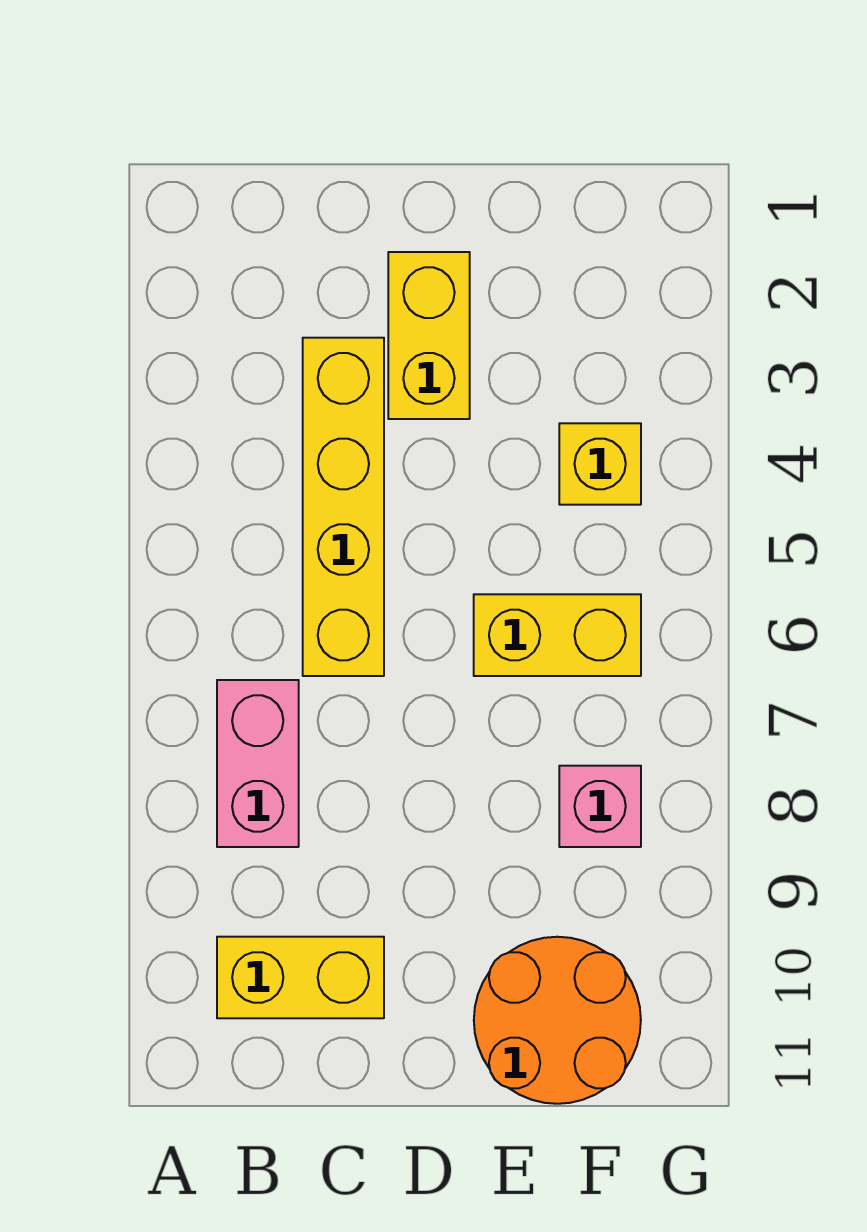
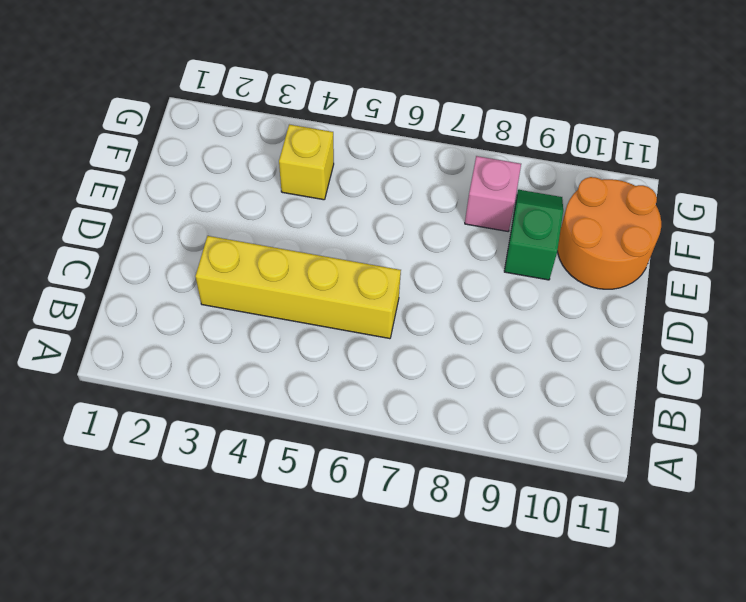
green 1x2 slope [504,190,563,280] -> none
none -> pink 1x2 brick [217,680,299,847]
none -> yellow 1x2 brick [217,937,384,1018]

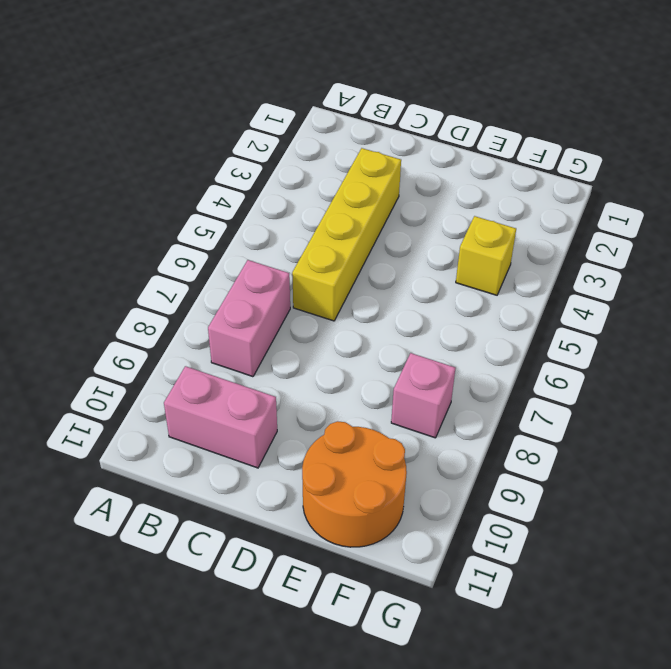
pink 1x2 brick [164,366,277,468] -> yellow 1x2 brick [217,937,384,1018]
none -> yellow 1x2 brick [388,252,470,419]
none -> yellow 1x2 brick [474,594,641,676]

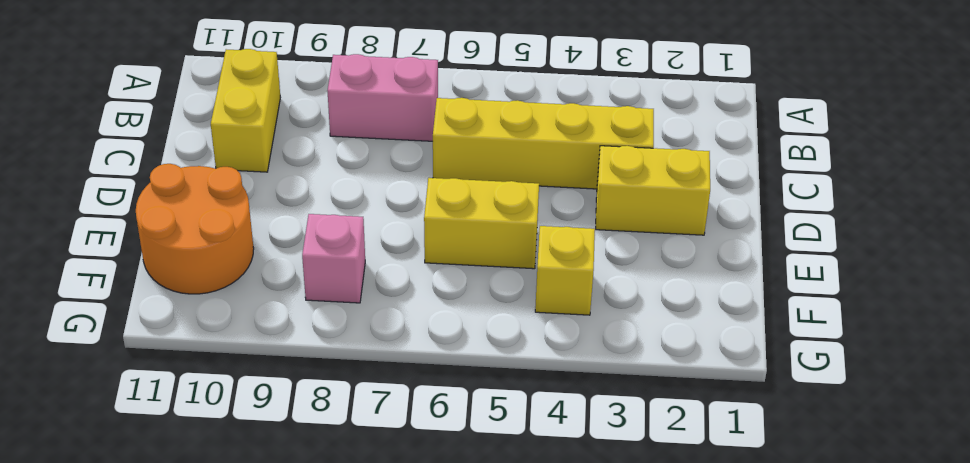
yellow 1x2 brick [424,178,539,269] -> yellow 1x2 brick turned to [474,594,641,676]

